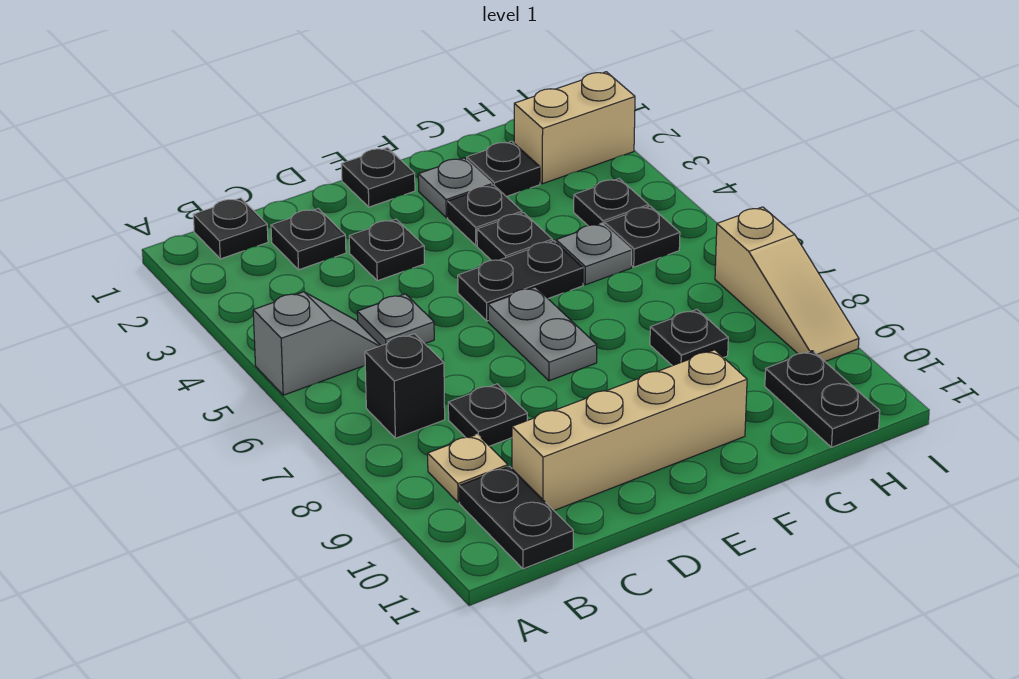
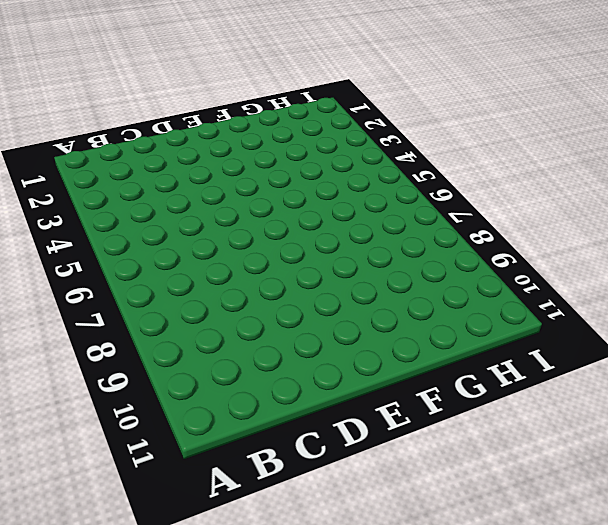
none -> grey 1x2 slope [253,292,381,395]
none -> black 1x1 plate [193,198,268,259]
none -> black 1x1 brick [365,334,445,438]

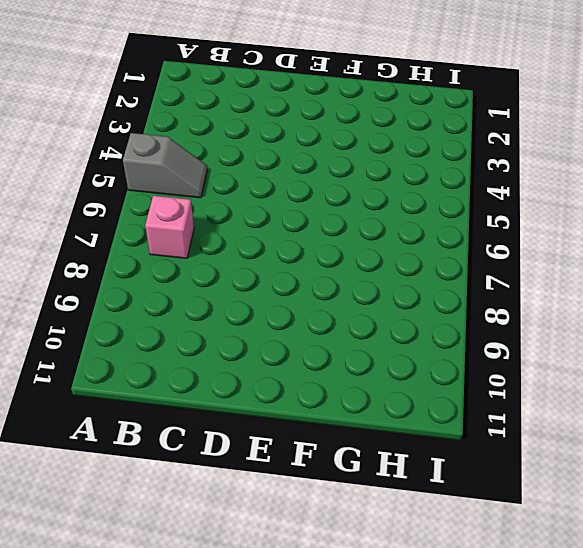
pink 1x1 brick [145,196,194,258] -> black 1x1 brick [365,334,445,438]
none -> black 1x1 plate [193,198,268,259]
none -> tan 1x1 plate [428,434,508,502]
none -> black 1x2 plate [459,466,573,569]

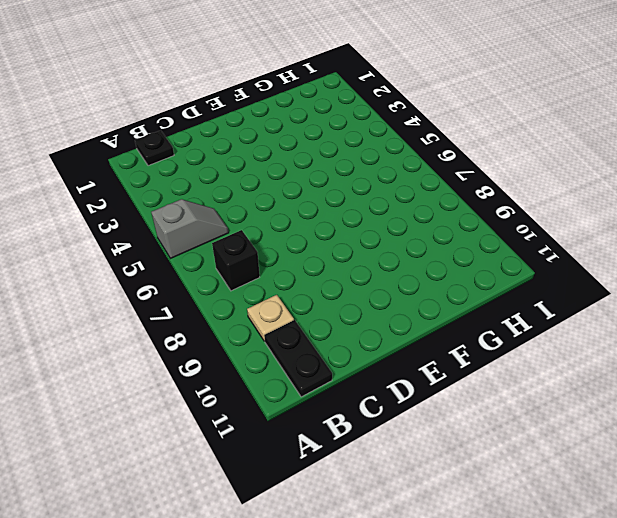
none -> black 1x1 plate [271,209,346,270]
none -> grey 1x1 plate [357,294,434,346]
none -> black 1x1 plate [448,384,527,446]

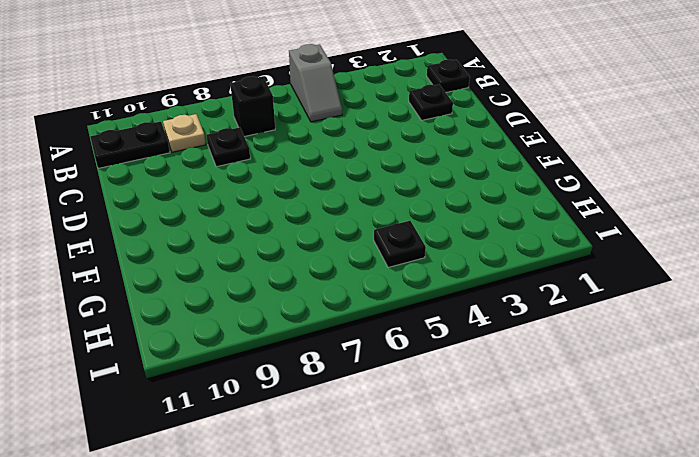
none -> grey 1x1 plate [357,294,434,346]
none -> tan 1x4 brick [512,350,747,510]
none -> black 1x1 plate [349,219,424,281]

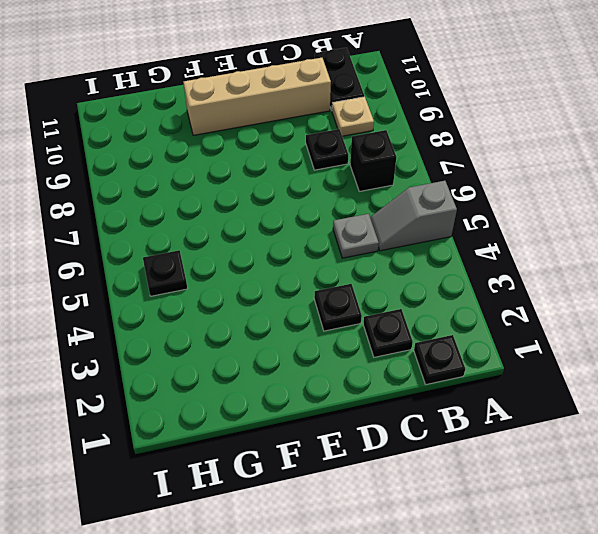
none -> black 1x1 plate [341,148,415,207]
none -> black 1x2 plate [458,241,583,321]
none -> grey 1x2 plate [488,287,597,381]

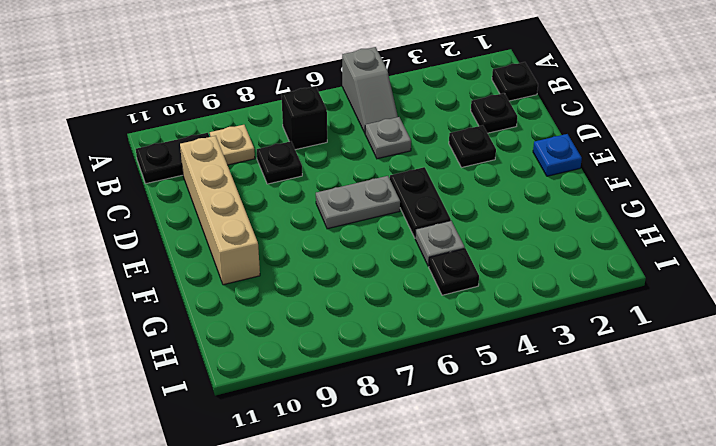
blue 1x1 plate [533,134,582,176] -> black 1x1 plate [341,148,415,207]
none -> grey 1x1 plate [418,158,492,218]
none -> black 1x1 plate [448,185,522,245]
none -> black 1x1 plate [477,213,552,261]

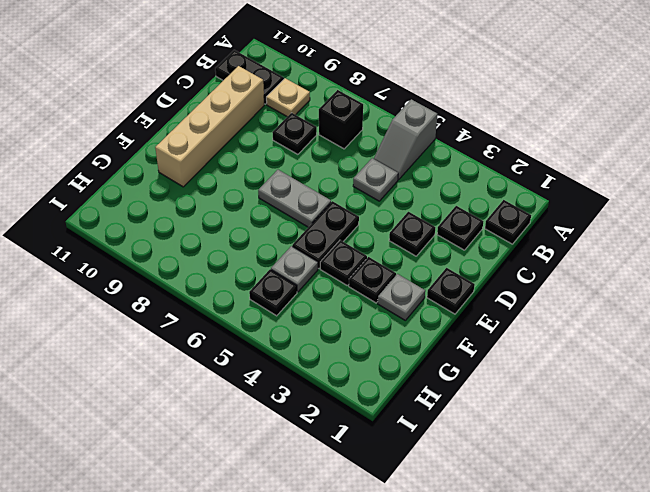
none -> black 1x1 plate [467,141,540,197]
none -> black 1x1 plate [650,310,728,366]
none -> tan 1x2 brick [514,72,635,184]

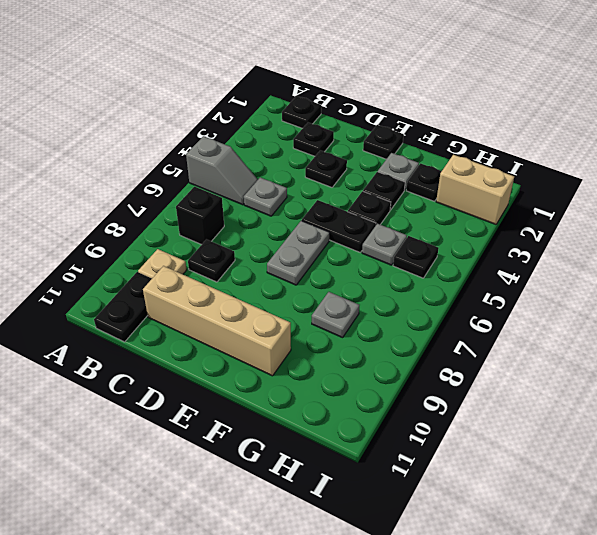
grey 1x1 plate [312,292,359,338] -> black 1x1 plate [650,310,728,366]
none -> black 1x1 plate [574,179,649,225]
none -> black 1x2 plate [765,351,880,447]
none -> tan 1x3 slope [715,207,859,361]

